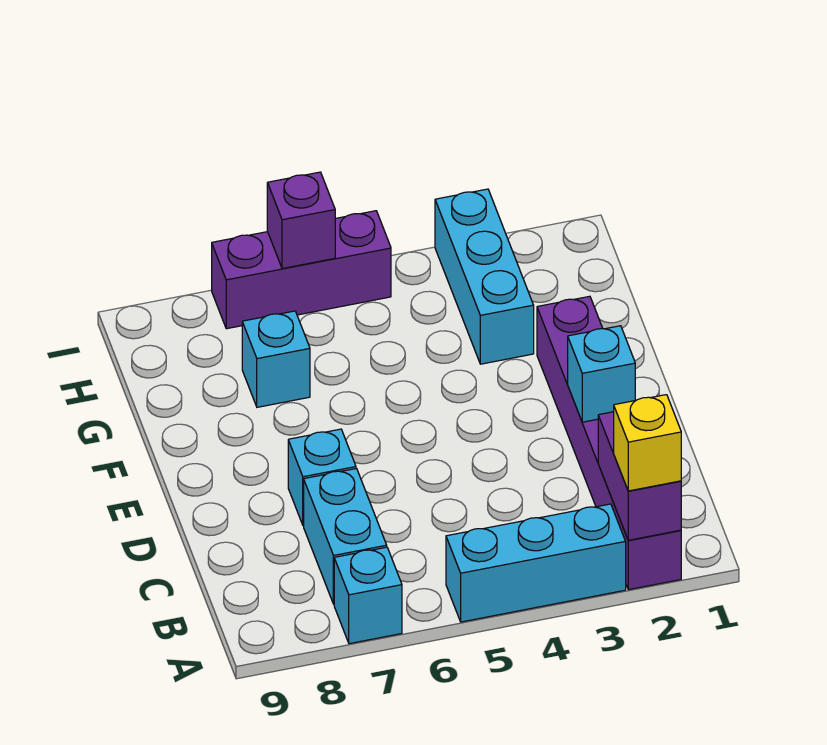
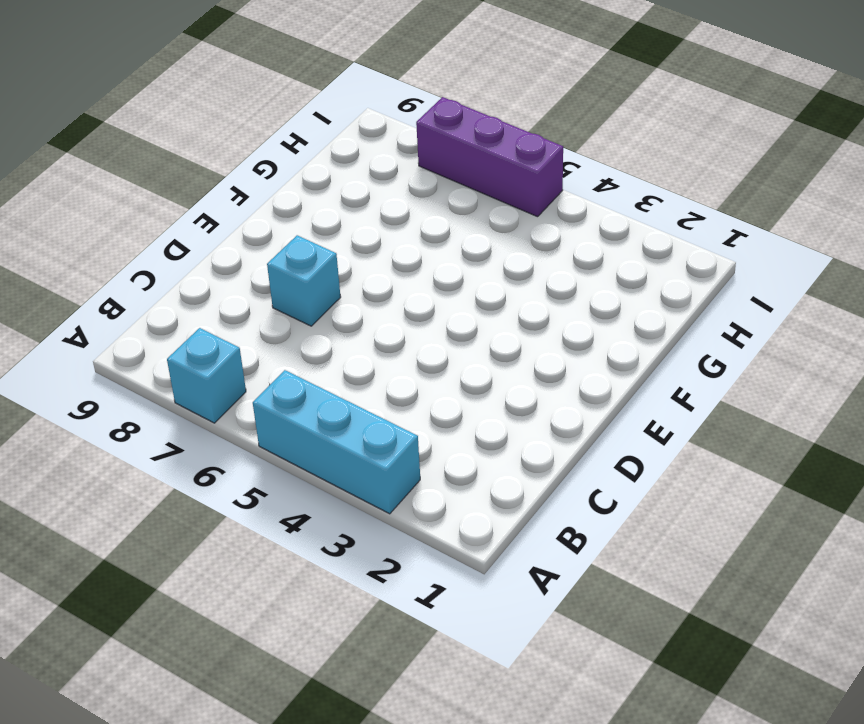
none -> purple 1x6 brick [537,296,681,590]
none -> cyan 1x2 brick [304,469,387,604]
none -> cyan 1x3 brick [435,189,534,364]

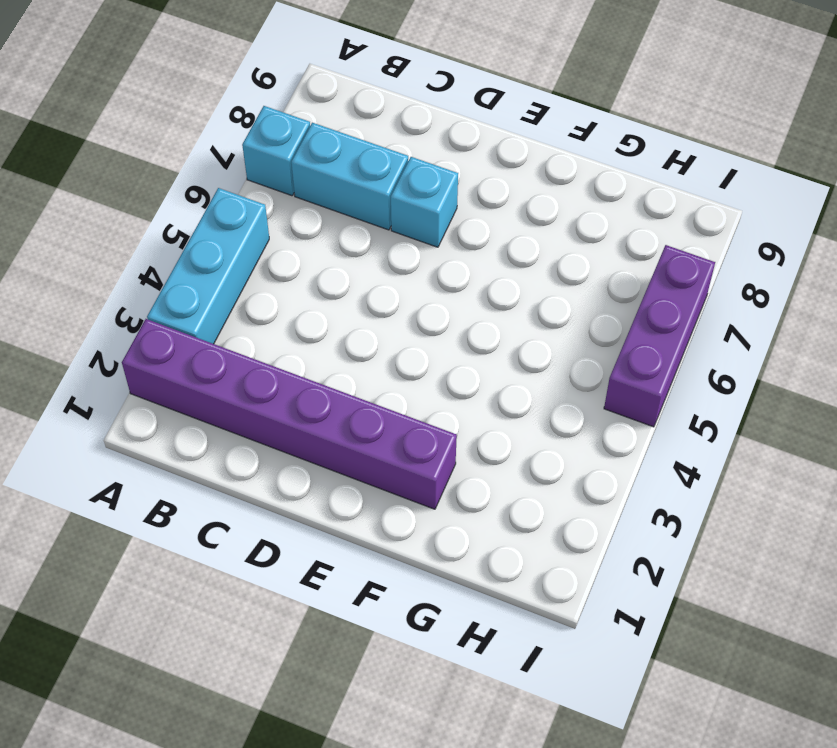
none -> cyan 1x3 brick [435,189,534,364]
none -> cyan 1x1 brick [242,311,310,407]
none -> purple 1x2 brick [598,412,681,540]

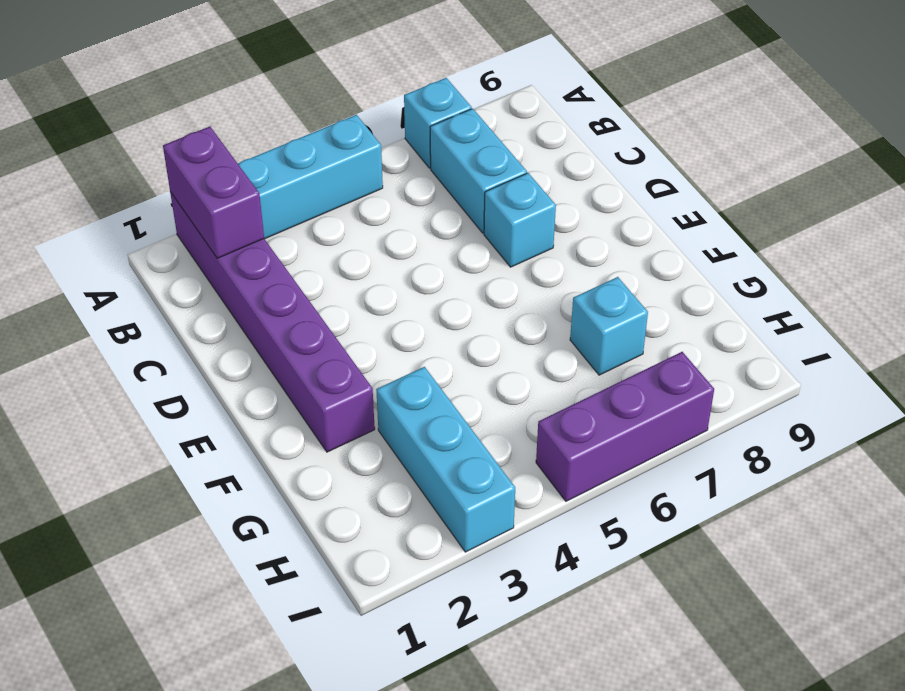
none -> cyan 1x1 brick [568,326,635,422]
none -> purple 1x1 brick [267,172,335,269]
none -> yellow 1x1 brick [614,395,681,491]

